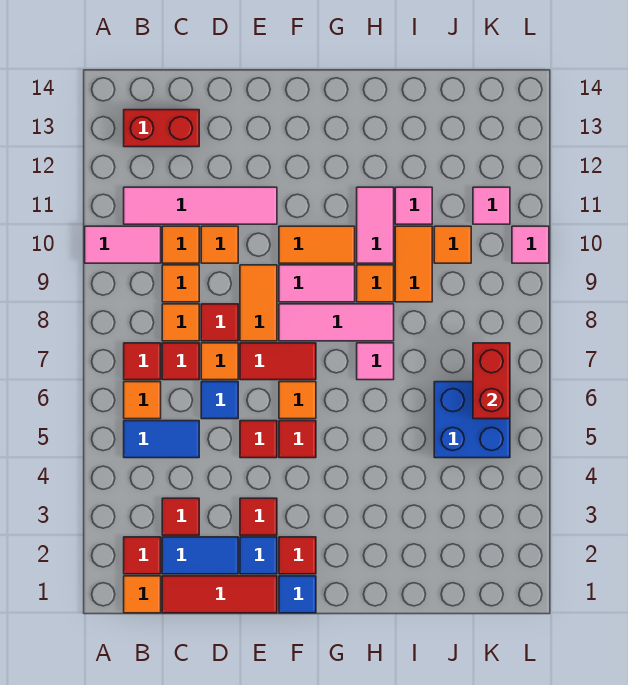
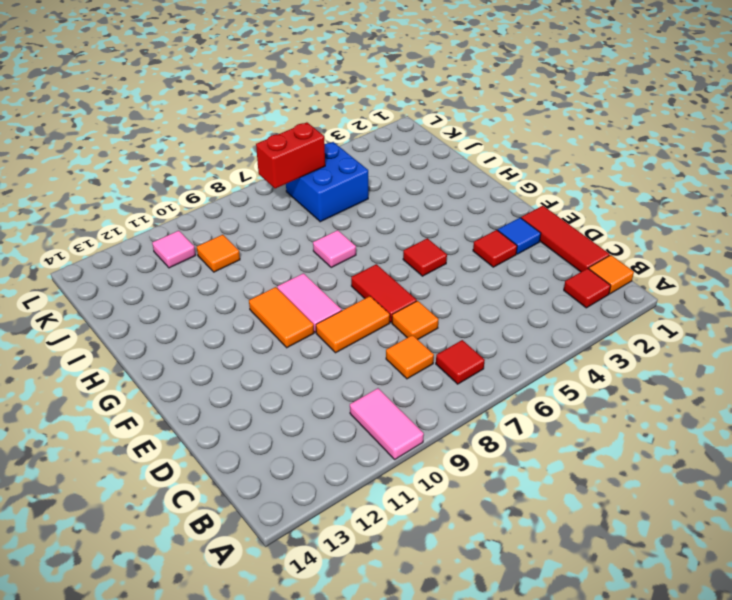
none -> blue 1x2 tile [124,421,199,458]
none -> orange 1x1 tile [124,382,161,419]
none -> pink 1x4 tile [124,187,277,224]
none -> red 1x2 brick [124,110,199,147]

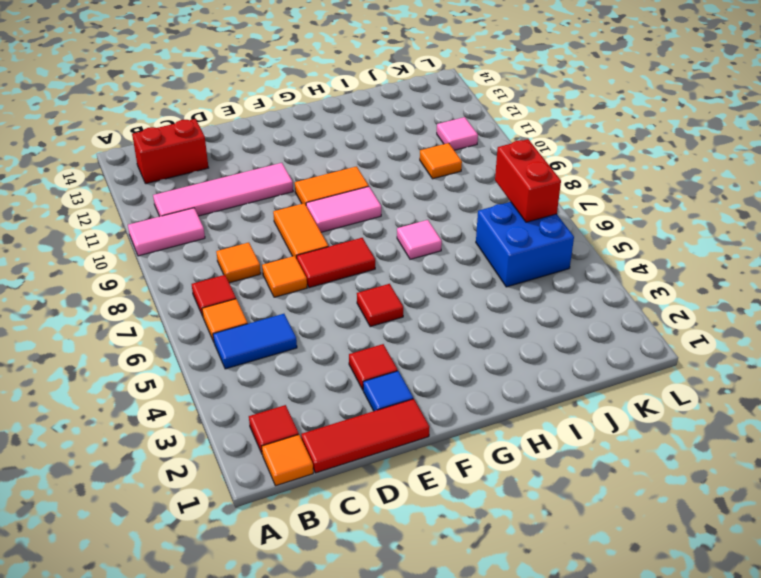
none -> blue 1x2 tile [162,537,238,574]
none -> red 1x1 tile [162,498,199,535]
none -> red 1x1 tile [162,343,199,380]
none -> orange 1x1 tile [162,265,199,302]

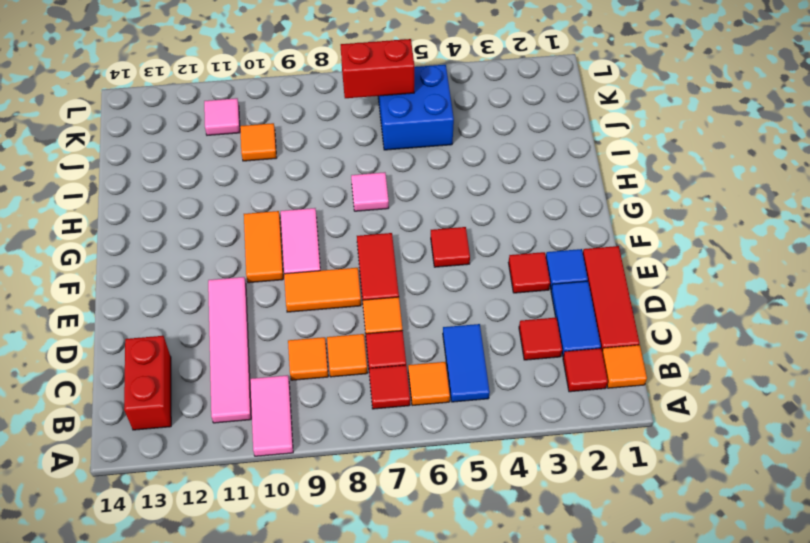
none -> orange 1x1 tile [162,226,199,263]
none -> blue 1x1 tile [201,382,238,419]
none -> red 1x1 tile [201,304,238,341]
none -> orange 1x1 tile [201,226,238,263]

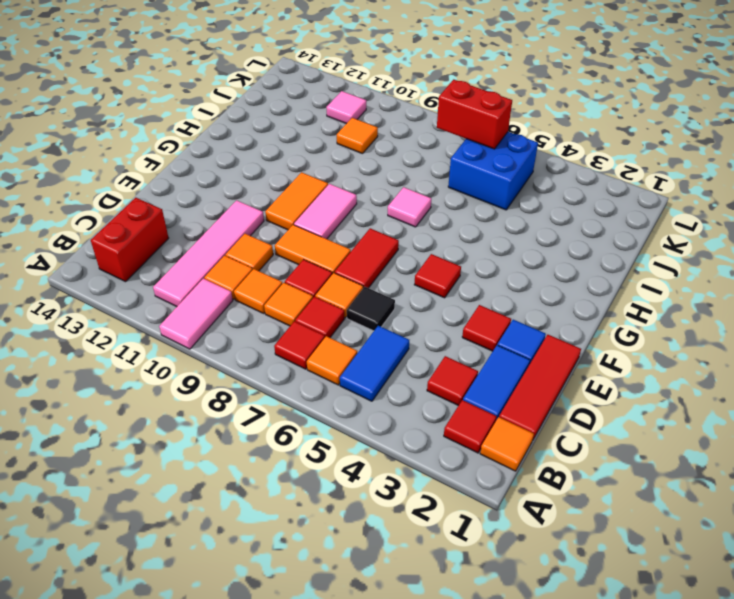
black 1x1 tile [347,287,395,331] -> blue 1x1 tile [201,382,238,419]
none -> red 1x1 tile [240,421,277,458]
none -> blue 1x1 tile [279,576,316,613]
none -> red 1x1 tile [279,537,316,574]
none -> orange 1x1 tile [279,382,316,419]

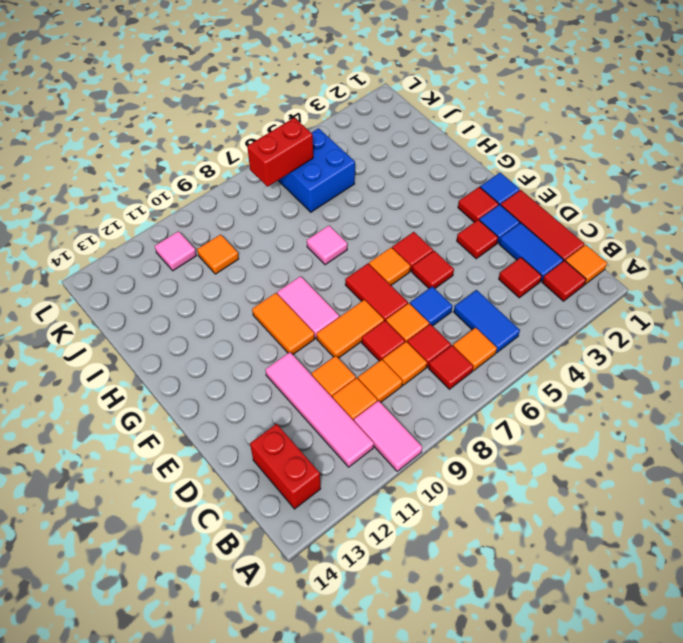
none -> pink 1x3 tile [279,304,394,341]
none -> orange 1x1 tile [357,265,394,302]
none -> pink 1x2 tile [357,187,394,263]
none -> orange 1x2 tile [395,226,432,302]

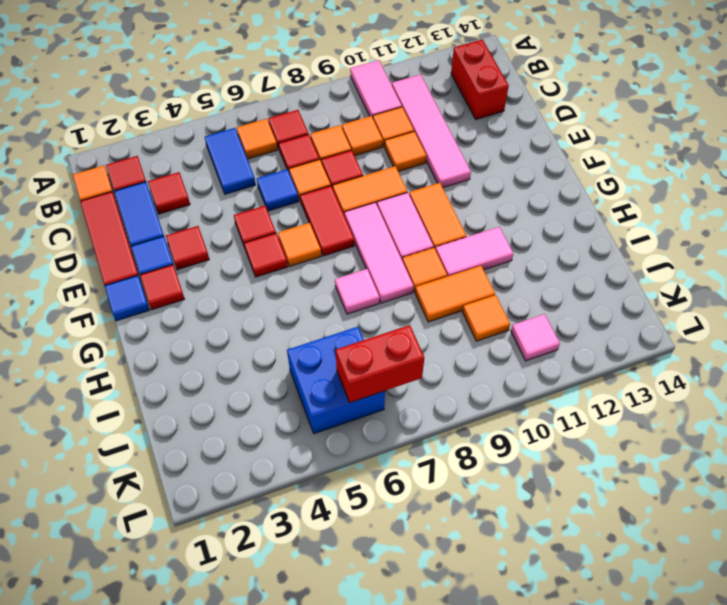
none -> pink 1x1 tile [395,187,432,224]
none -> pink 1x1 tile [512,226,549,263]

